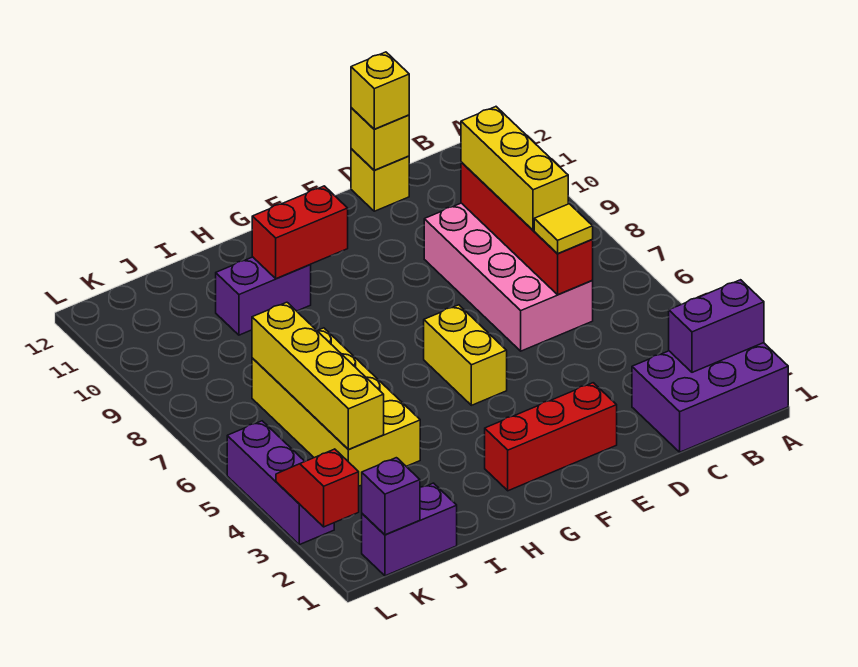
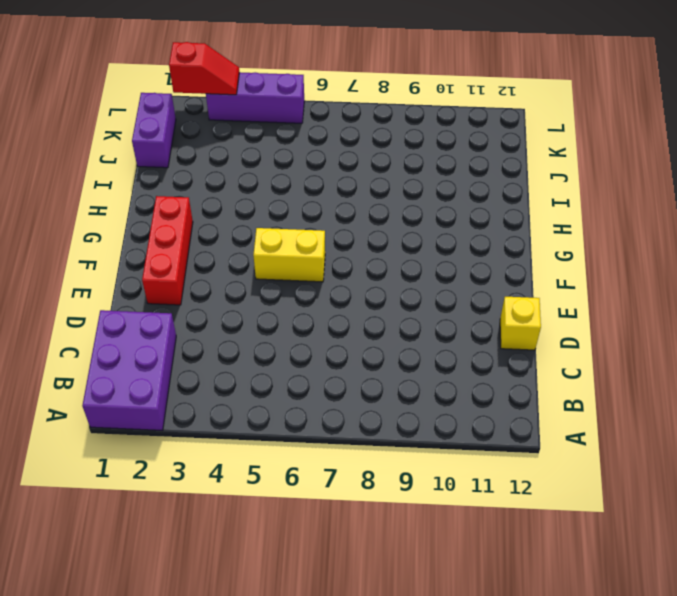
none -> pink 2x4 brick [424,203,593,351]
none -> purple 1x2 brick [216,257,311,335]
none -> yellow 2x4 brick [252,328,420,486]

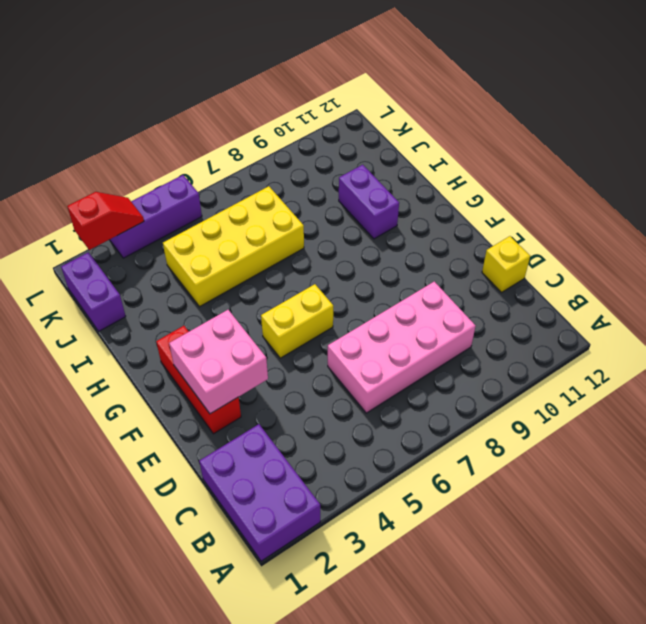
pink 2x2 brick [169,310,268,414] -> none
none -> purple 1x2 brick [669,280,764,372]
none -> red 1x4 brick [461,162,593,295]
none -> yellow 1x1 brick [351,108,409,170]

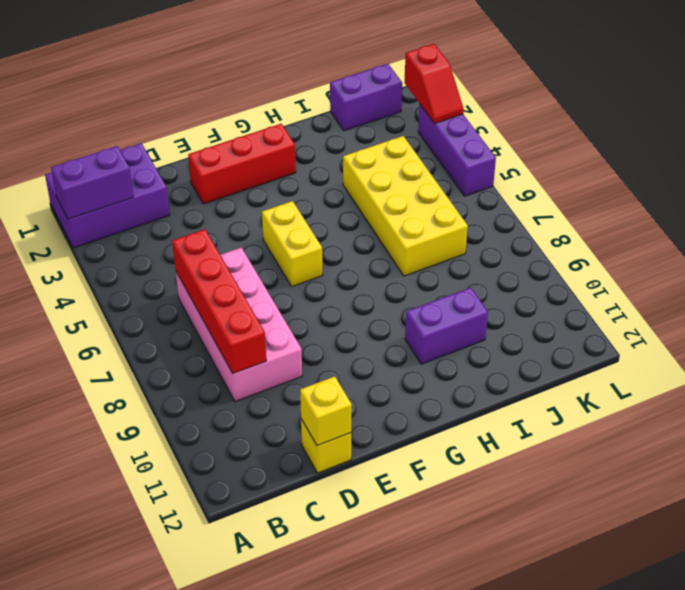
none -> red 1x2 brick [252,186,348,279]
none -> yellow 1x4 brick [252,302,384,449]
none -> purple 1x1 brick [362,458,420,535]

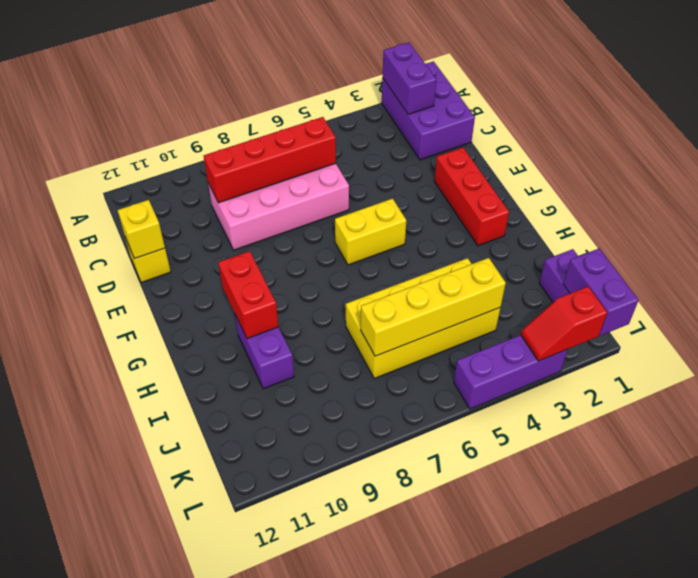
purple 1x2 brick [563,248,639,336] -> purple 1x1 brick [362,458,420,535]
none -> yellow 1x1 tile [534,204,593,253]
none -> yellow 1x3 brick [461,107,568,230]
none -> yellow 1x1 brick [351,52,409,129]

